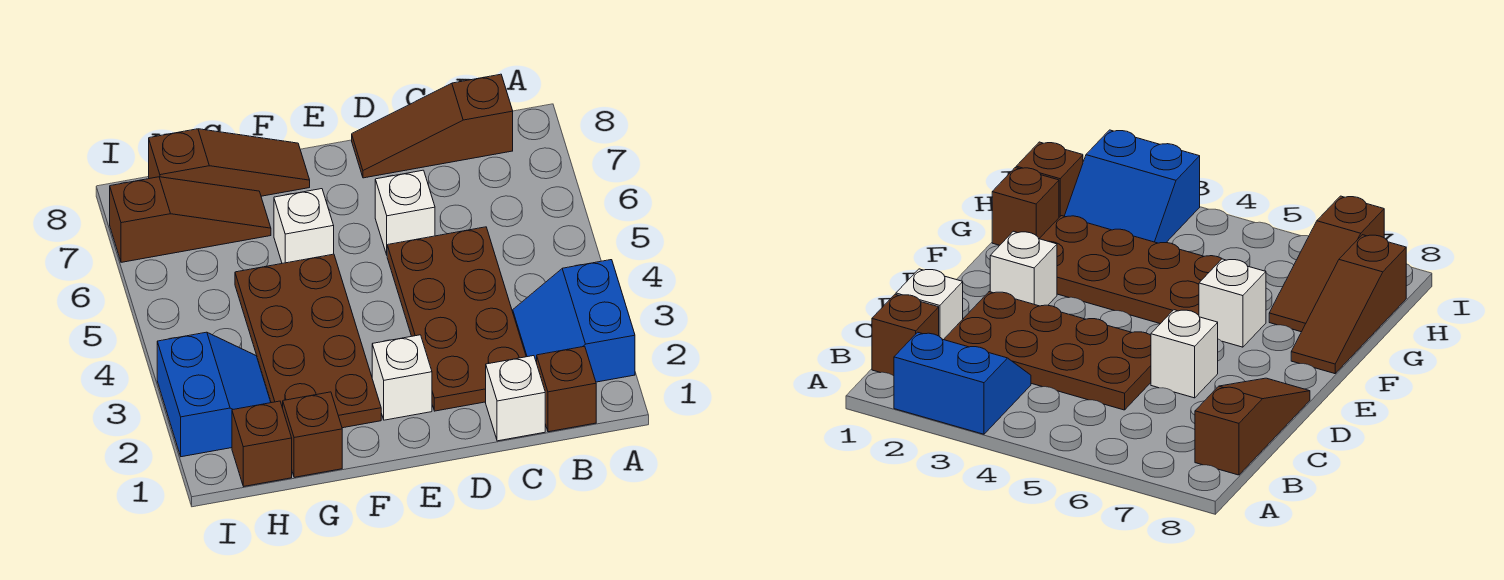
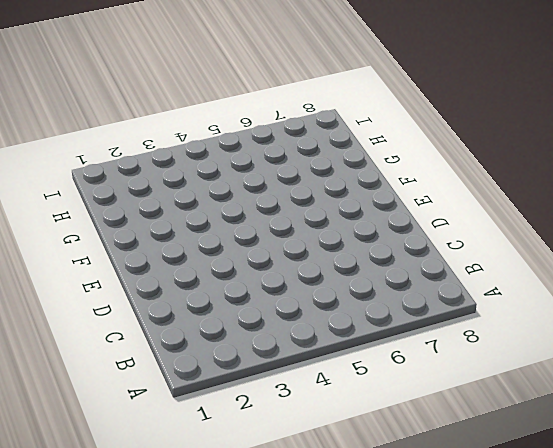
none -> blue 2x2 slope [513,260,635,382]
none -> brown 1x1 brick [537,346,596,432]
none -> brown 1x3 slope [352,74,513,178]

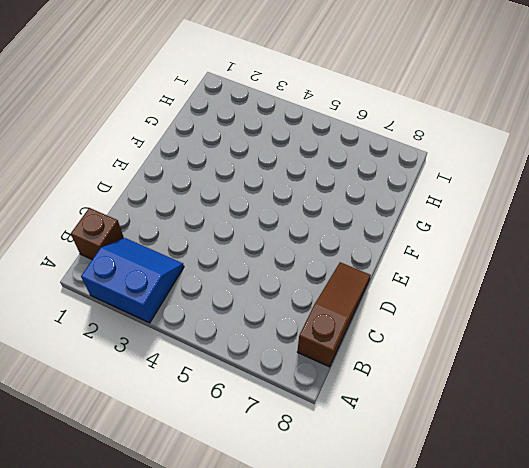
none -> white 1x1 brick [486,356,545,441]
none -> brown 2x4 plate [387,227,526,411]
none -> white 1x1 brick [375,170,435,255]

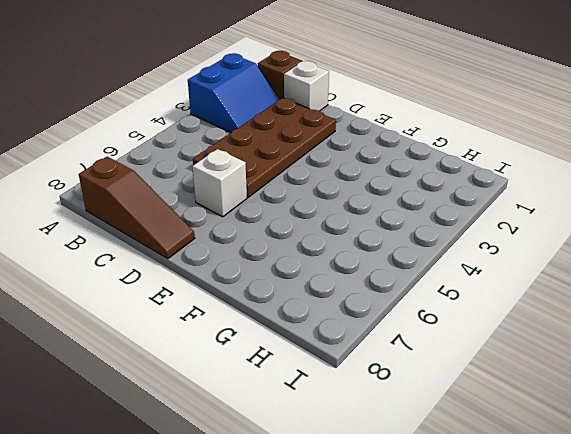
none -> white 1x1 brick [372,335,432,420]
none -> brown 2x4 plate [235,254,381,428]
none -> white 1x1 brick [274,189,334,263]

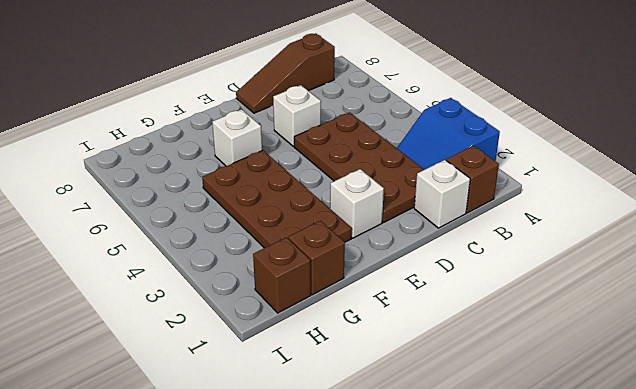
none -> brown 1x3 slope [149,129,310,196]
none -> brown 1x3 slope [110,177,271,262]
none -> blue 2x2 slope [157,332,271,457]

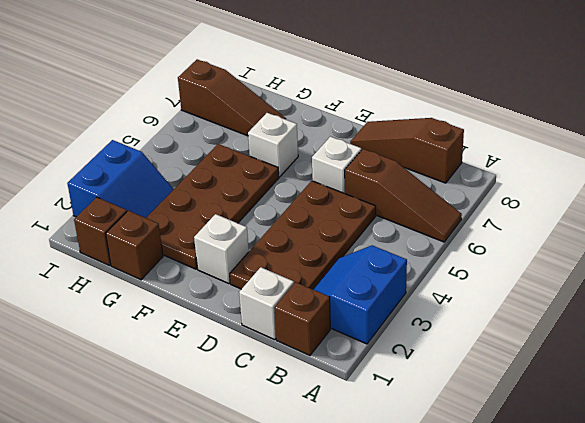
brown 1x3 slope [345,149,462,242] -> brown 1x3 slope moved to [149,129,310,196]

